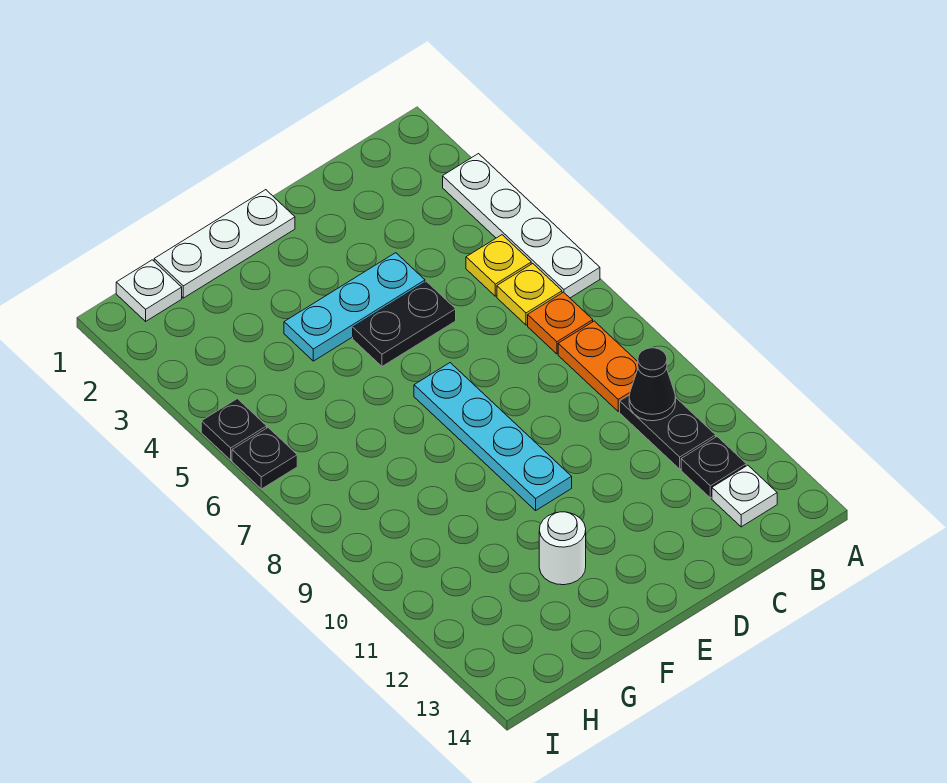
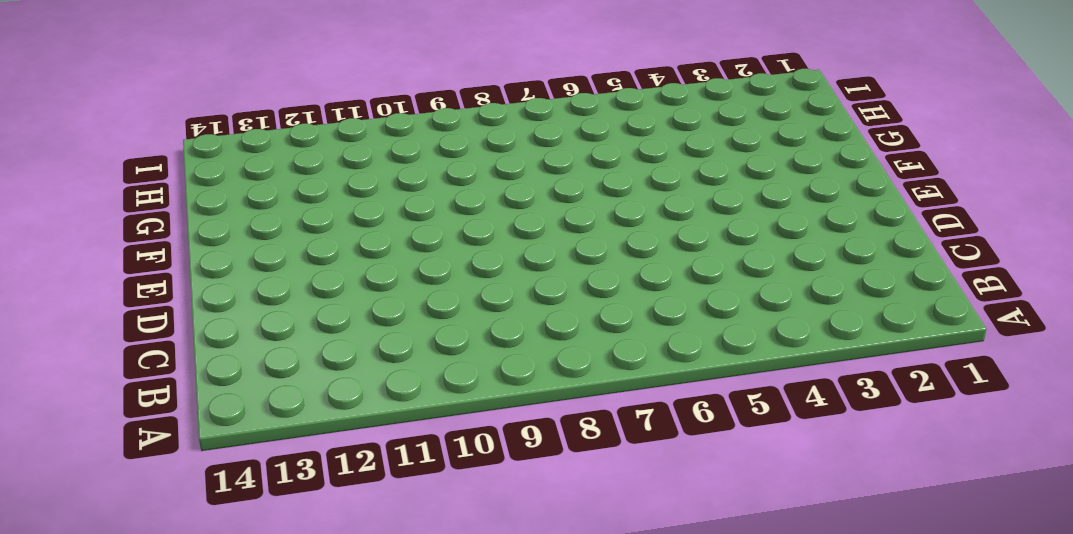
none -> white 1x4 plate [443,154,600,298]
none -> yellow 1x1 plate [466,235,531,296]
none -> yellow 1x1 plate [497,264,562,325]

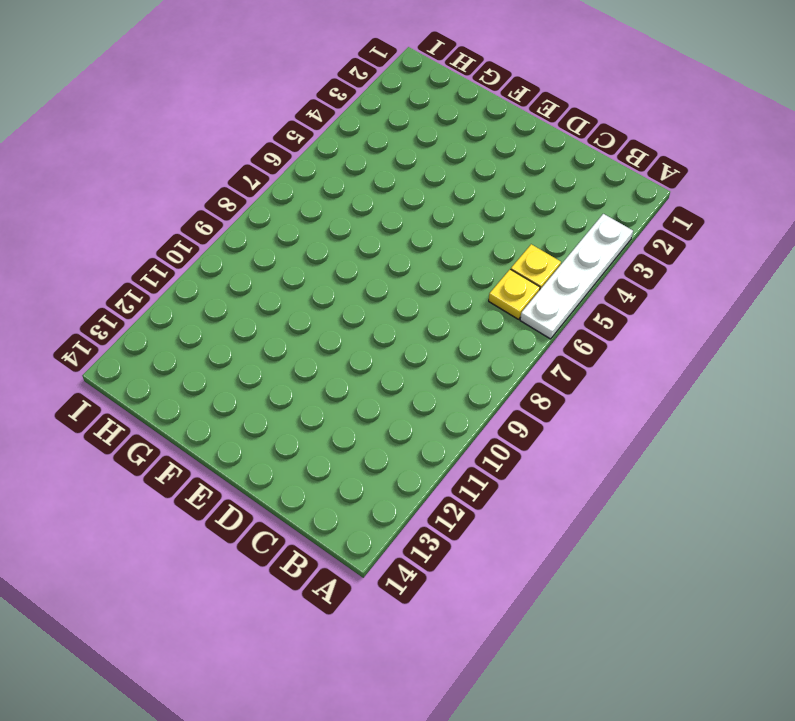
none -> orange 1x1 plate [528,292,593,354]
none -> orange 1x2 plate [558,321,638,411]
none -> black 1x2 plate [620,395,716,469]

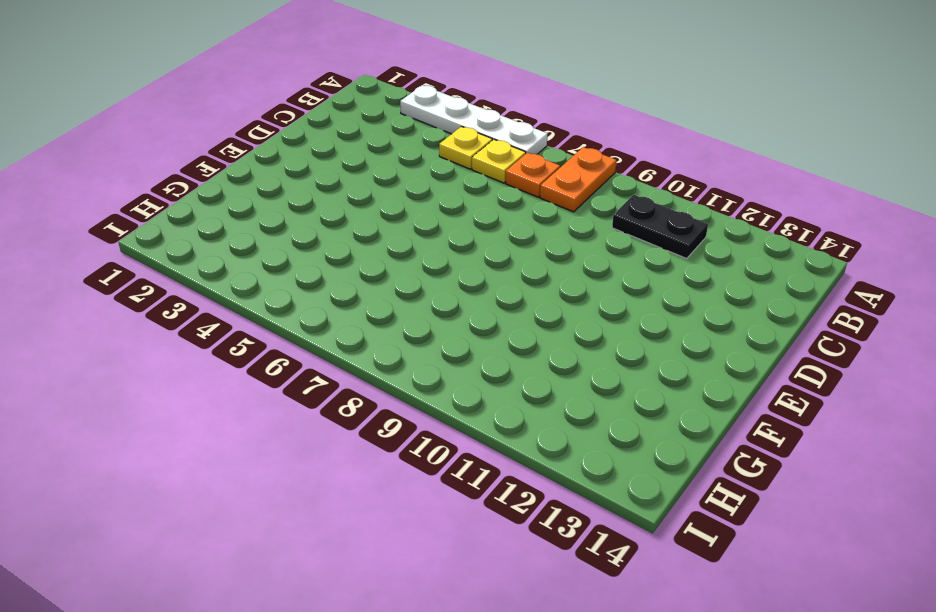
orange 1x2 plate [540,147,616,212] -> orange 1x2 plate turned to [558,321,638,411]
none -> black 1x1 plate [681,437,746,498]
none -> white 1x1 plate [712,465,777,527]
none -> cyan 1x3 plate [284,253,425,361]

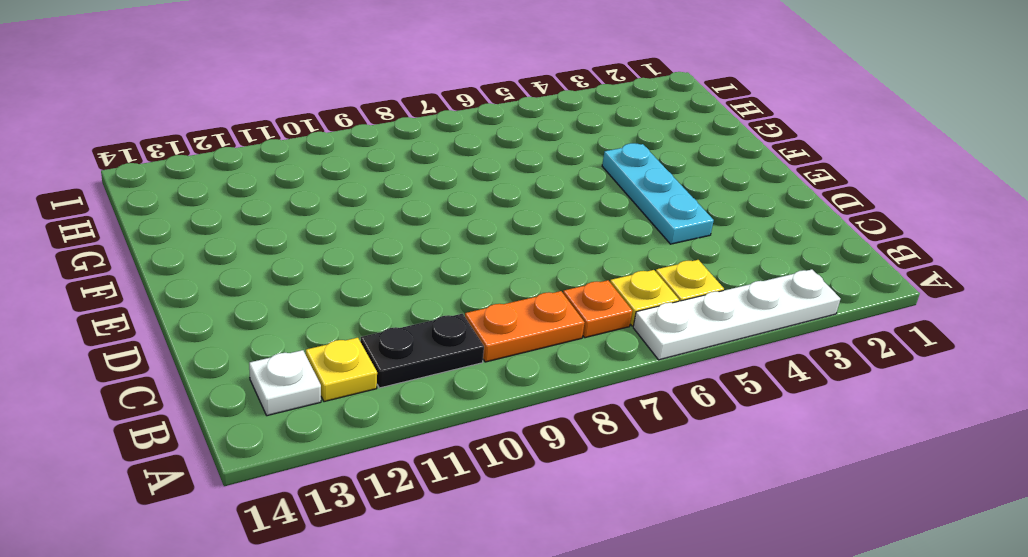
yellow 1x1 plate [306,338,377,402] -> black 1x1 plate [681,437,746,498]
none -> black 1x2 plate [353,282,456,366]
none -> white 1x3 plate [154,190,295,298]
none -> cyan 1x4 plate [414,363,572,510]

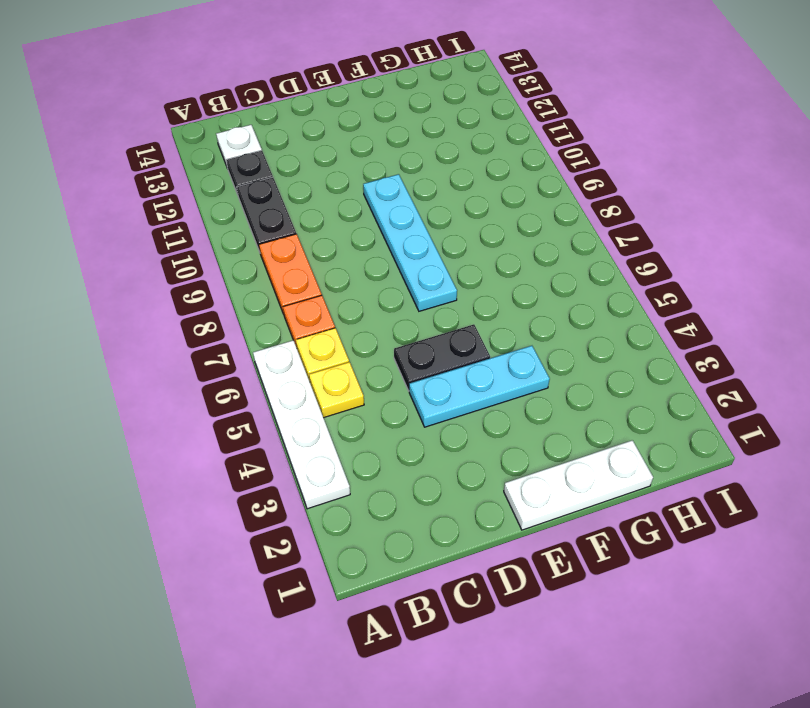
none -> white 1x1 round brick [539,512,586,585]
none -> white 1x1 plate [116,260,182,321]
none -> black 1x1 plate [201,399,267,460]

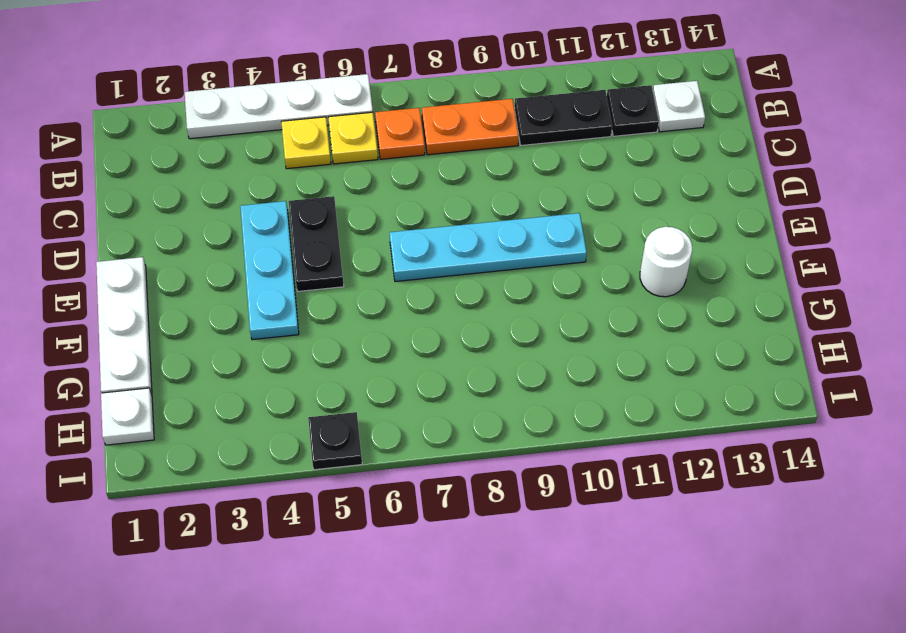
none -> black 1x1 plate [232,428,297,489]
none -> black 1x1 cone [629,348,676,421]

